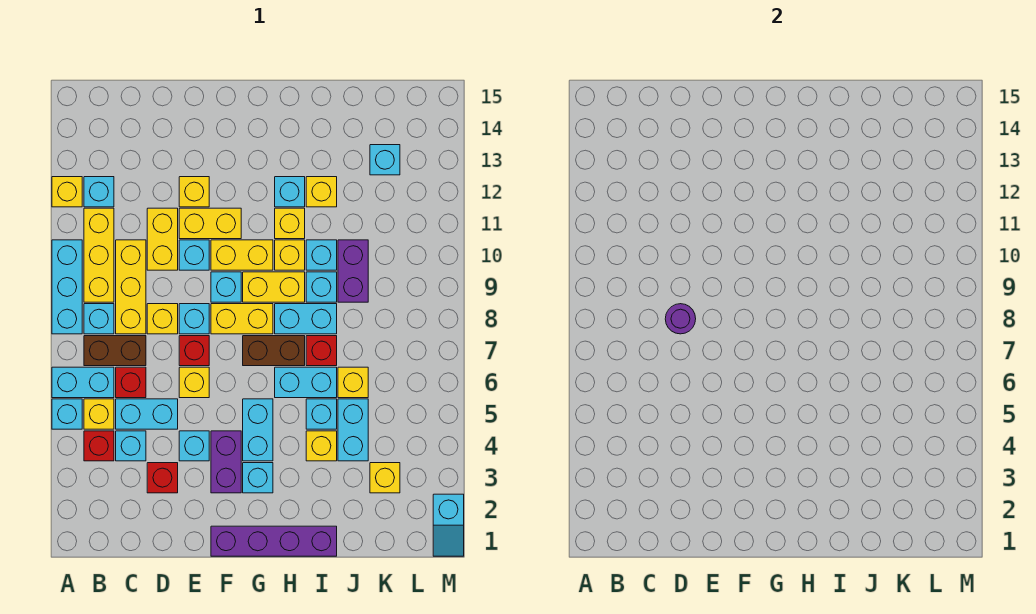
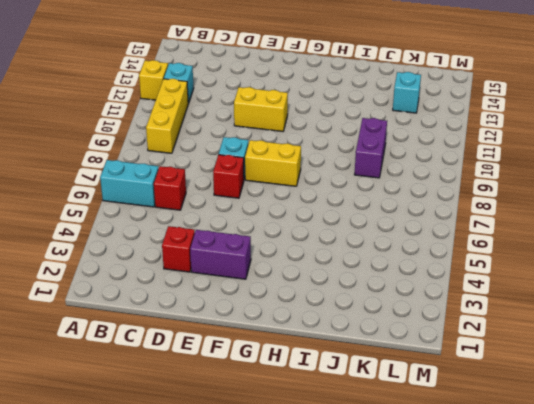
purple 1x2 brick [190,230,251,279] -> purple 1x2 brick turned to [211,431,241,493]
none -> cyan 1x1 brick [52,399,82,429]
none -> cyan 1x3 brick [52,240,82,334]
none -> red 1x1 brick [84,431,114,461]
none -> yellow 1x1 brick [84,399,114,429]

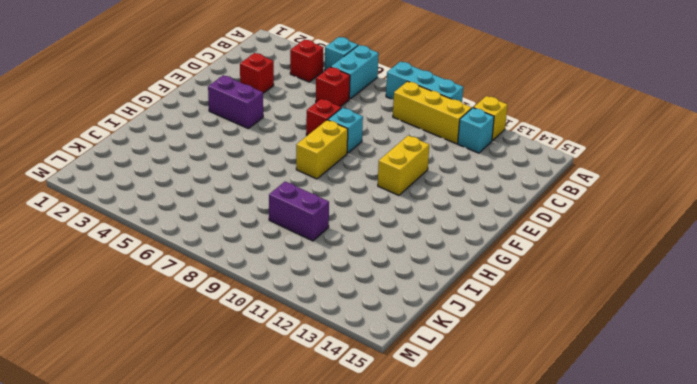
none -> yellow 1x1 brick [84,399,114,429]
none -> brown 1x2 brick [84,336,146,366]
none -> cyan 1x1 brick [84,304,114,334]
none -> cyan 1x1 brick [116,431,146,461]

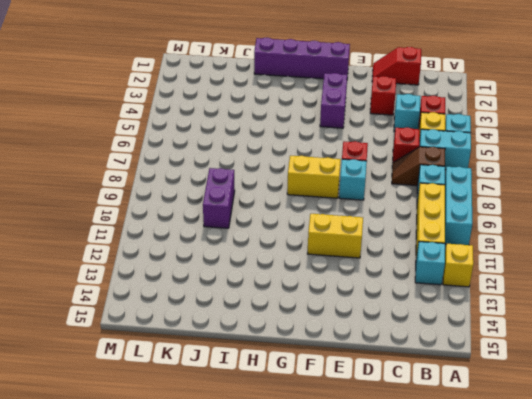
brown 1x2 slope [392,147,445,186] -> brown 1x2 brick [84,336,146,366]
red 1x2 slope [372,47,421,85] -> none
none -> cyan 1x2 brick [116,399,178,429]
none -> yellow 1x3 brick [116,240,146,334]
none -> yellow 1x1 brick [147,304,178,334]
none -> yellow 1x2 brick [147,208,178,270]

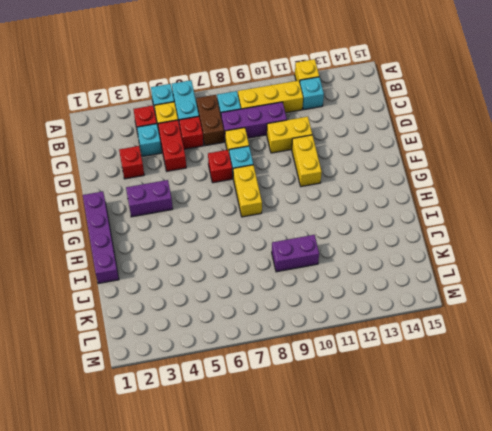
red 1x2 brick [158,120,186,171] -> cyan 1x2 brick [116,399,178,429]
purple 1x3 brick [221,102,287,139] -> yellow 1x3 brick [116,240,146,334]
none -> cyan 1x3 brick [52,240,82,334]
none -> cyan 1x1 brick [179,431,209,461]
none -> yellow 1x1 brick [179,367,209,398]
none -> cyan 1x1 brick [179,240,209,270]

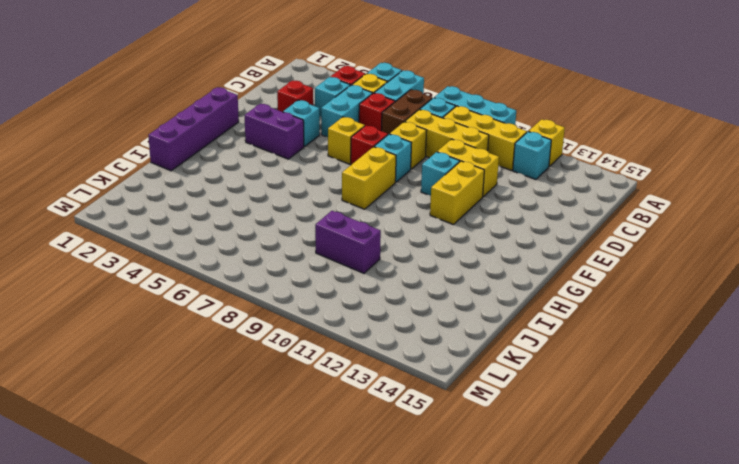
none -> yellow 1x1 brick [179,177,209,207]
none -> cyan 1x1 brick [211,272,241,302]
none -> yellow 1x2 brick [211,240,273,270]
none -> cyan 1x1 brick [243,463,273,493]

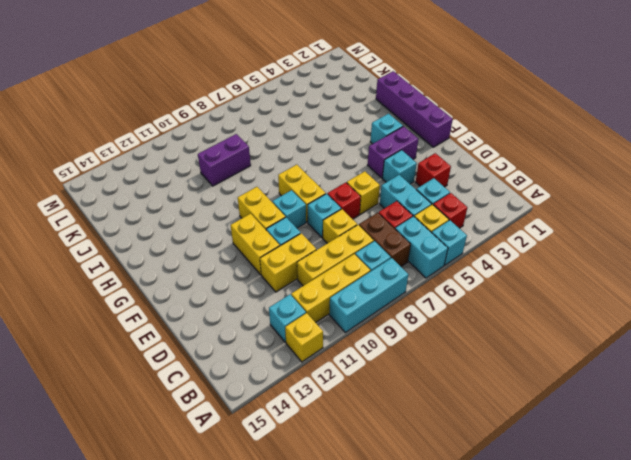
none -> yellow 1x1 brick [179,177,209,207]
none -> cyan 1x2 brick [243,399,273,461]
none -> brown 1x2 brick [243,336,305,366]
none -> yellow 1x2 brick [243,272,305,302]

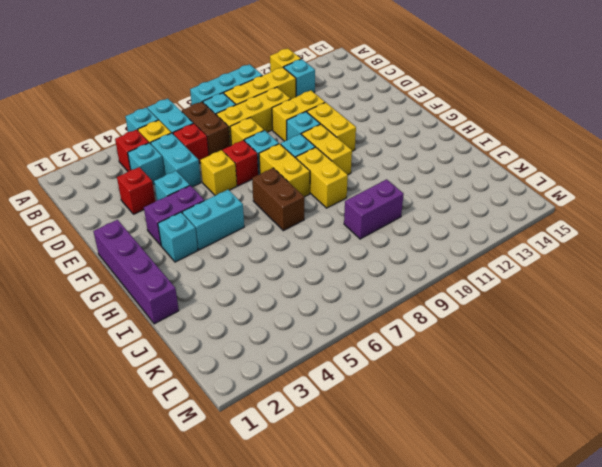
none -> yellow 1x1 brick [179,177,209,207]
none -> cyan 1x2 brick [275,367,337,398]
none -> cyan 1x2 brick [275,304,337,334]
none -> yellow 1x1 brick [275,240,305,270]

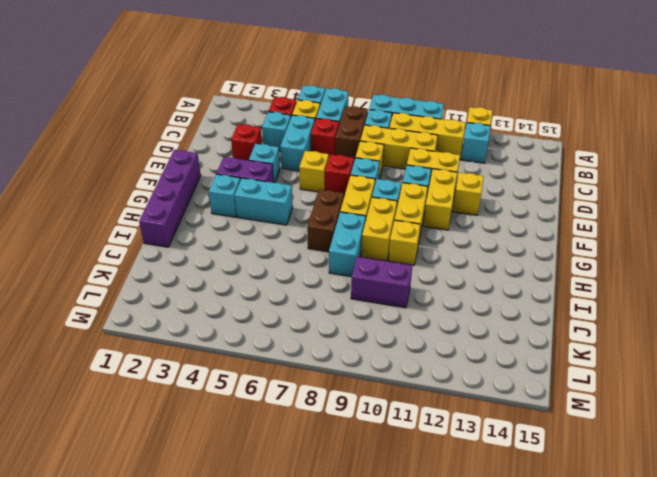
none -> cyan 1x2 brick [275,367,337,398]
none -> yellow 1x1 brick [275,208,305,239]
none -> cyan 1x1 brick [275,177,305,207]
none -> yellow 1x1 brick [306,431,337,461]

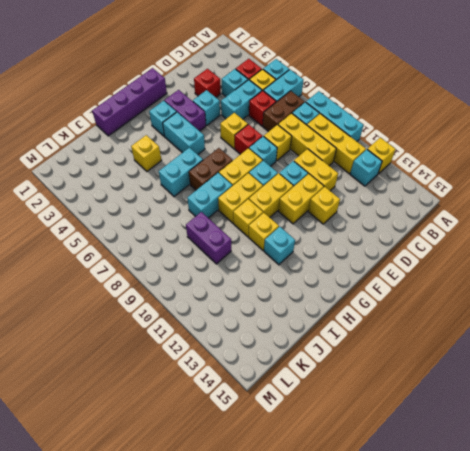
none -> cyan 1x1 brick [306,399,337,429]
none -> red 1x1 brick [306,336,337,366]
none -> cyan 1x1 brick [306,272,337,302]
none -> cyan 1x1 brick [306,240,337,270]

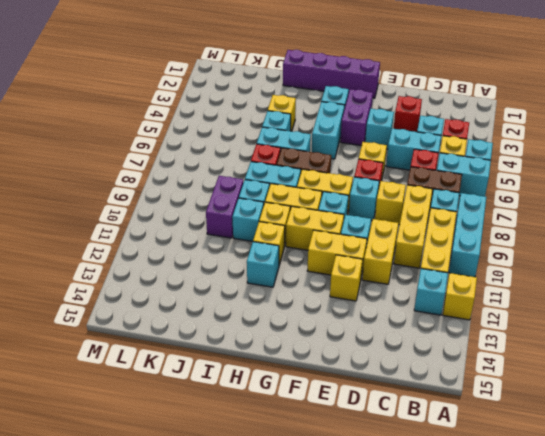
none -> yellow 1x1 brick [306,177,337,207]
none -> cyan 1x2 brick [338,399,368,461]
none -> yellow 1x1 brick [338,367,368,398]
none -> yellow 1x1 brick [370,463,400,493]

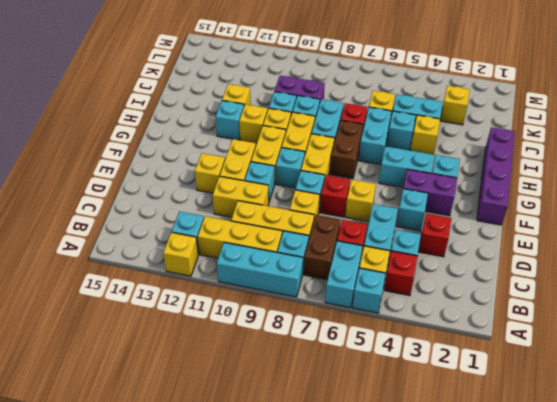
none -> cyan 1x1 brick [370,145,400,175]
none -> cyan 1x2 slope [433,494,464,556]
none -> purple 1x1 round brick [665,304,696,334]

